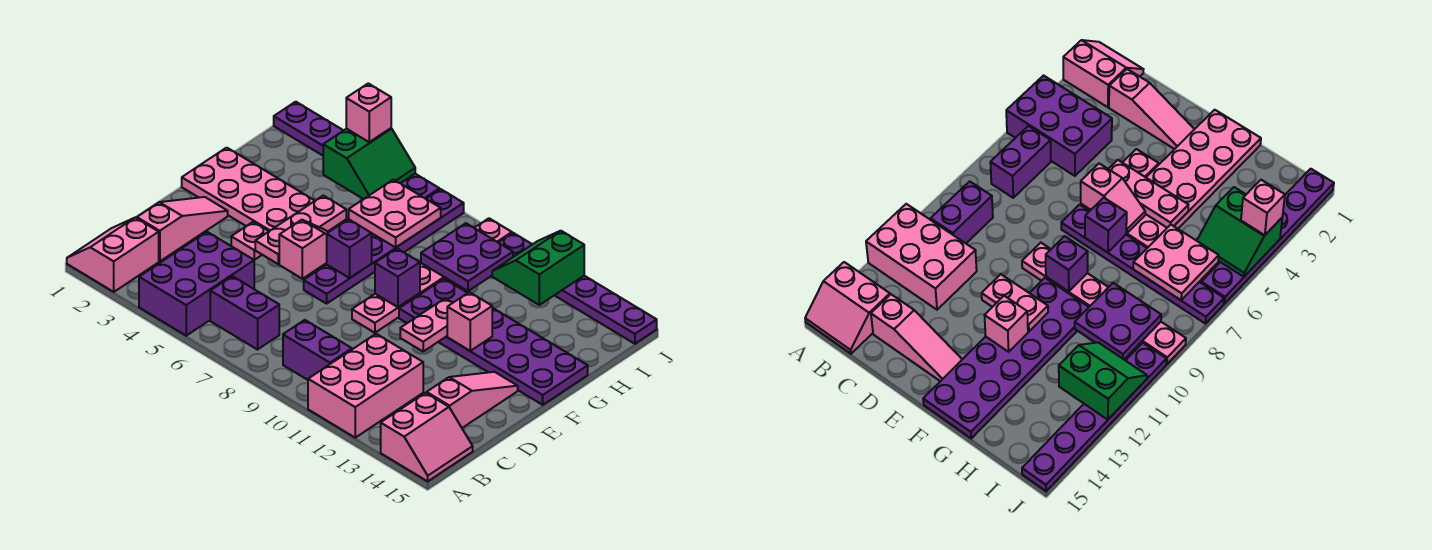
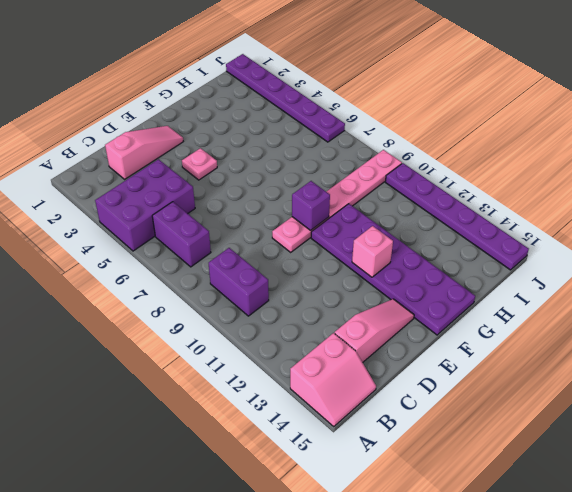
none -> pink 2x2 slope [67,217,159,292]
none -> pink 2x3 brick [308,334,423,438]
none -> purple 1x6 plate [304,189,464,304]

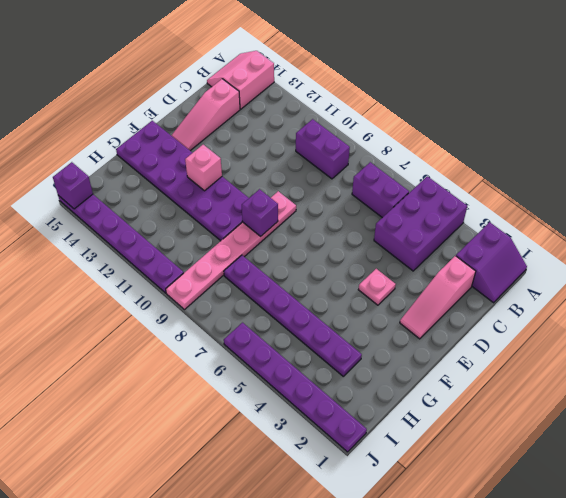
purple 2x2 slope [456,222,527,303] -> pink 2x2 slope [67,217,159,292]
purple 1x6 plate [224,255,362,376] -> purple 1x6 plate turned to [304,189,464,304]
purple 1x1 brick [53,162,93,209] -> purple 1x1 brick moved to [327,219,372,278]
none -> pink 2x3 brick [308,334,423,438]
none -> pink 2x6 plate [182,148,347,270]
none -> pink 1x3 plate [255,196,346,264]

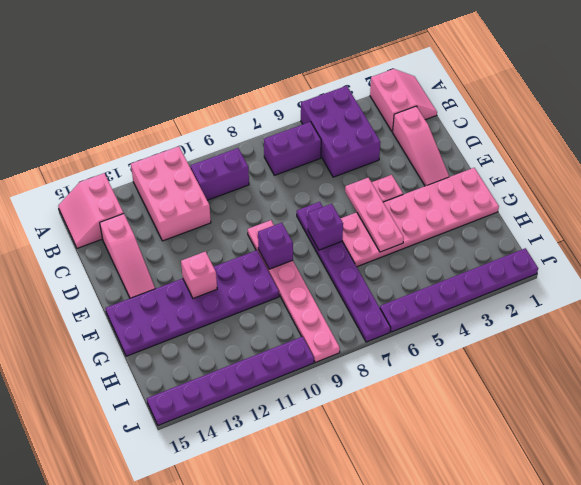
none -> pink 1x2 slope [279,220,328,279]
none -> pink 1x2 plate [400,298,453,351]
none -> pink 2x2 plate [349,180,441,247]

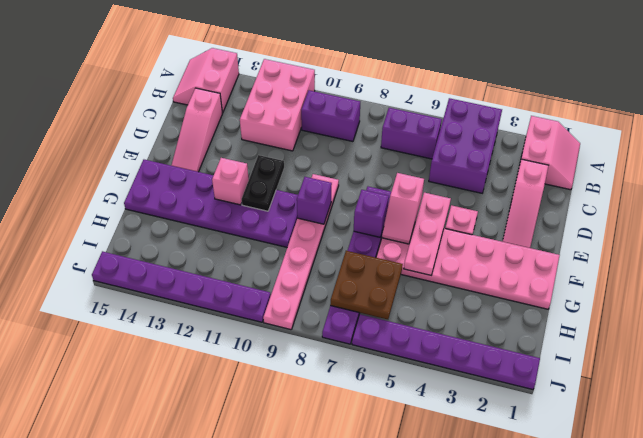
black 1x2 plate [242,155,284,211] -> pink 1x2 plate [400,298,453,351]
brown 2x2 plate [330,251,403,319] -> pink 2x2 plate [349,180,441,247]
none -> purple 2x2 plate [421,223,513,291]
none -> green 2x2 slope [323,128,415,199]
none -> green 2x2 slope [492,231,584,305]

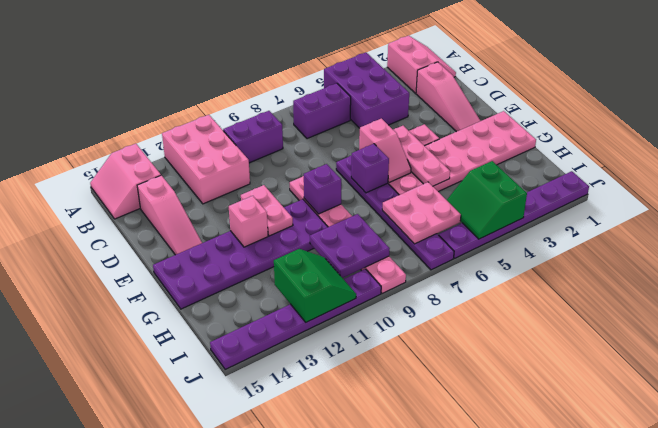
none -> pink 1x1 brick [346,83,391,142]

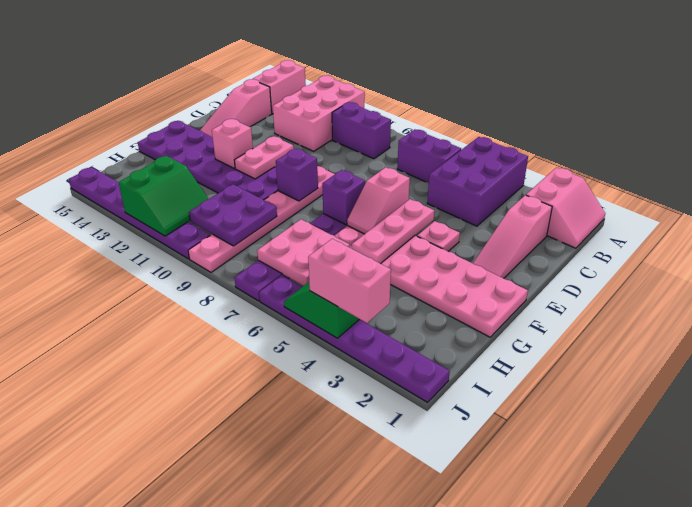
pink 1x2 brick [308,239,391,323] -> pink 1x1 brick [346,83,391,142]

